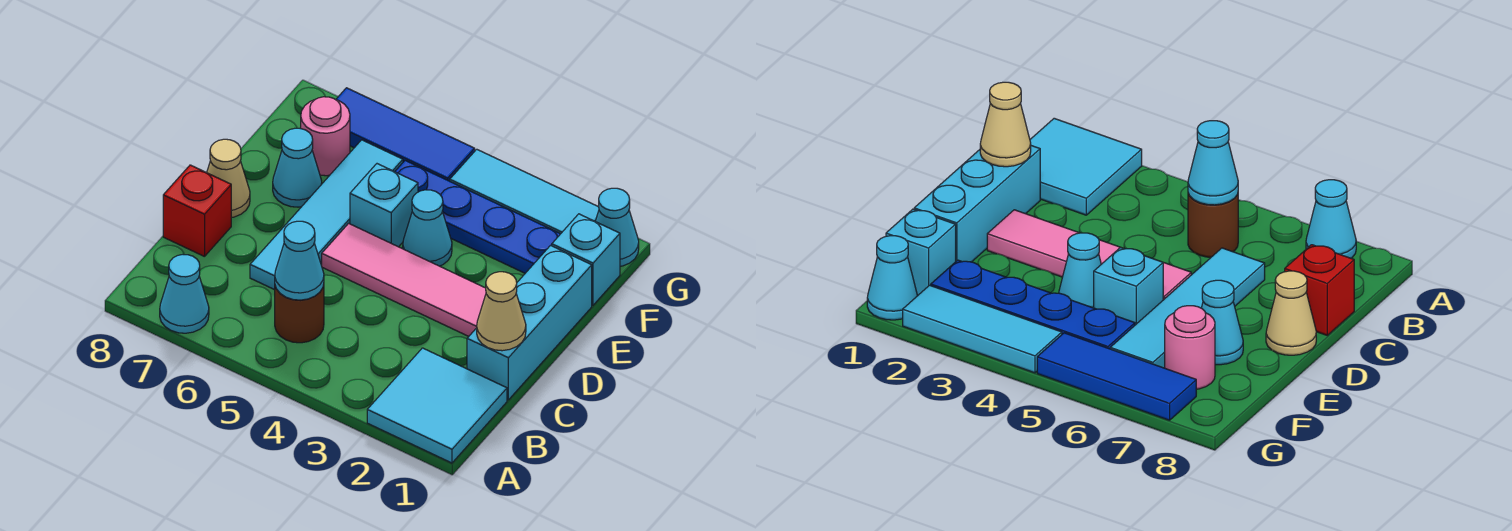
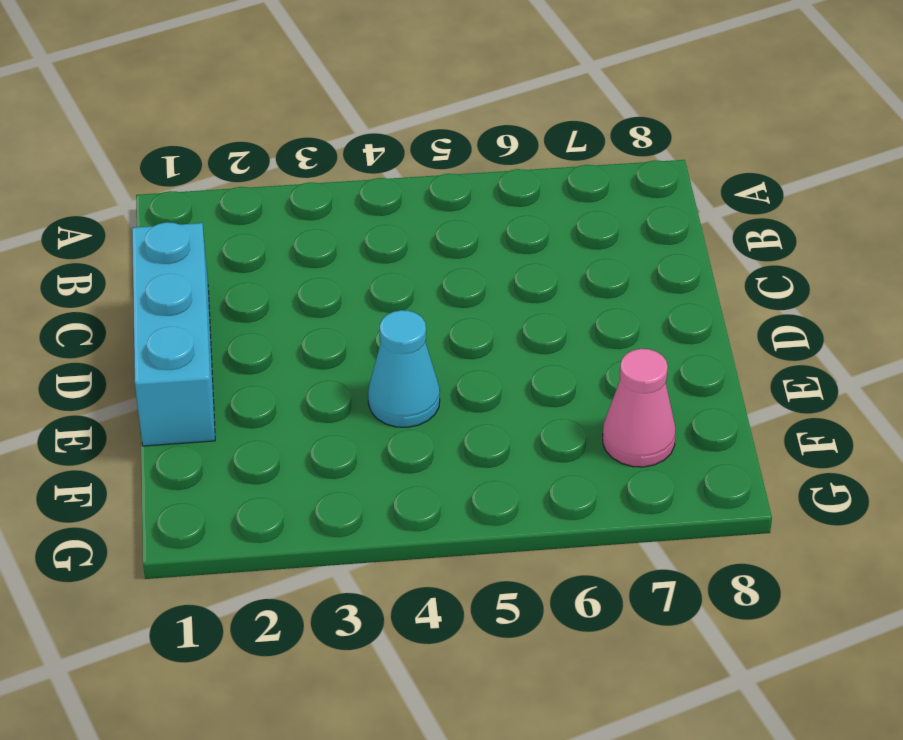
pink 1x1 cone [603,349,675,467] -> pink 1x1 round brick [301,97,350,176]
none -> cyan 2x2 tile [367,348,507,463]
none -> cyan 1x1 cone [160,254,209,333]
none -> brown 1x1 round brick [275,285,324,343]

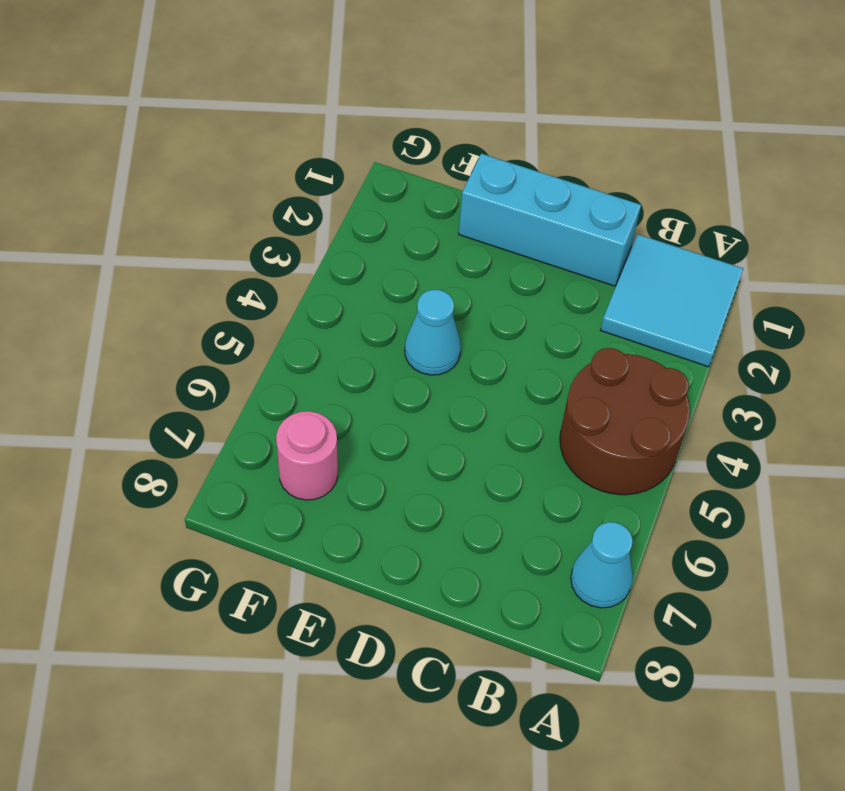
brown 2x2 round brick [560,348,690,495] -> brown 1x1 round brick [275,285,324,343]
none -> cyan 1x4 tile [250,140,403,290]
none -> red 1x1 brick [163,165,231,257]
none -> pink 1x4 tile [322,223,486,336]

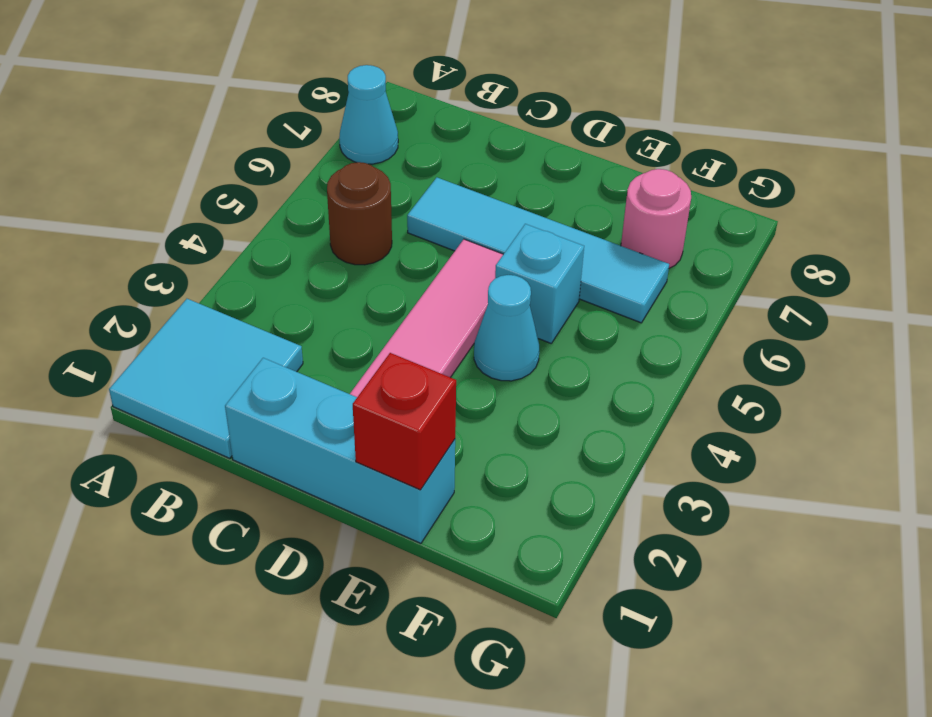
red 1x1 brick [353,353,456,490] -> red 1x1 brick moved to [163,165,231,257]
none -> tan 1x1 cone [207,139,250,218]
none -> cyan 1x1 cone [273,128,322,207]
none -> cyan 1x1 brick [552,214,620,305]

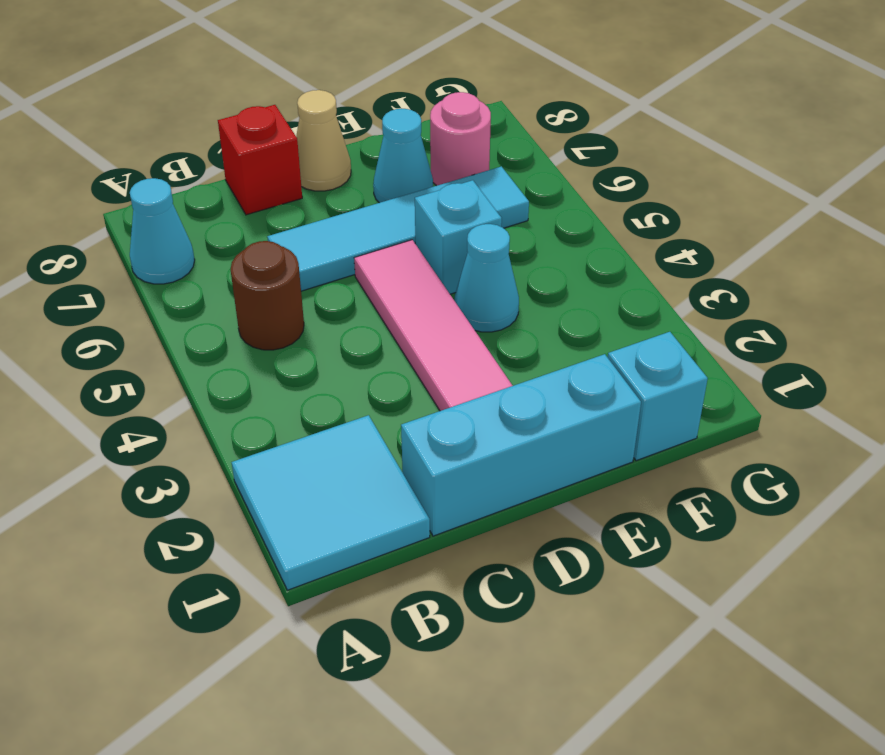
none -> blue 1x4 plate [395,160,560,273]
none -> cyan 1x1 cone [595,188,639,266]
none -> cyan 1x3 tile [450,149,599,234]

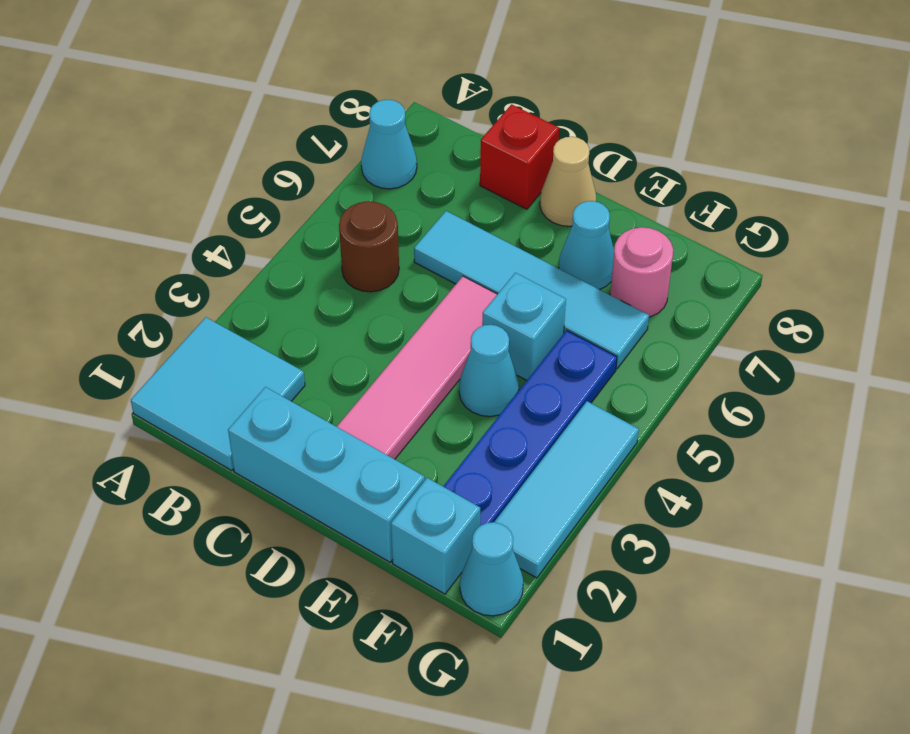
none -> blue 1x3 tile [336,88,475,181]
none -> cyan 1x1 cone [275,221,324,300]
none -> tan 1x1 cone [477,272,526,351]

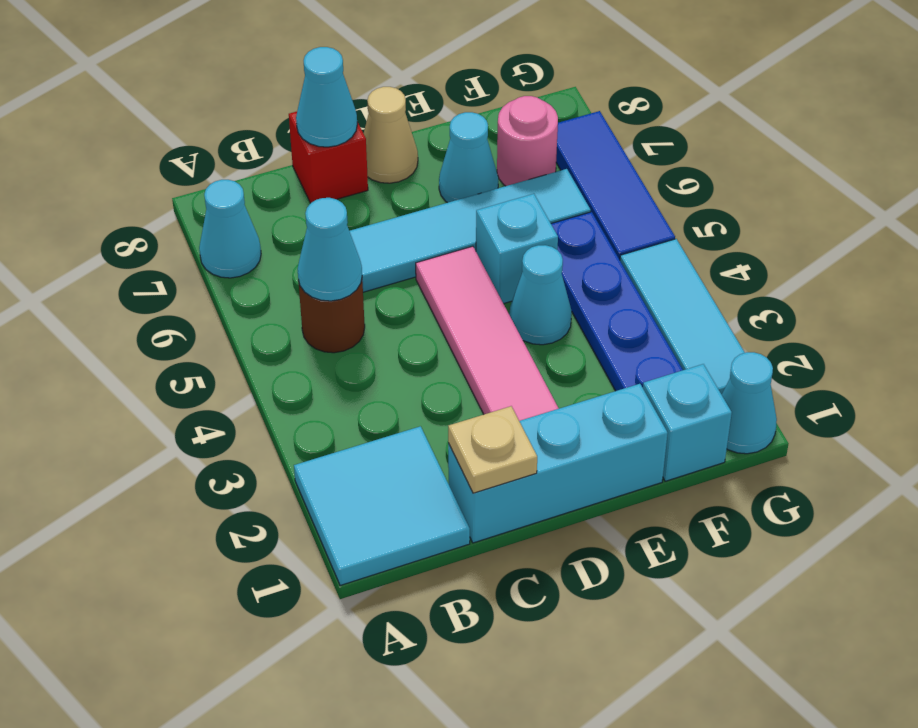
tan 1x1 plate [448,406,537,493] -> tan 1x1 cone [477,272,526,351]
cyan 1x1 cone [296,47,357,147] -> none

